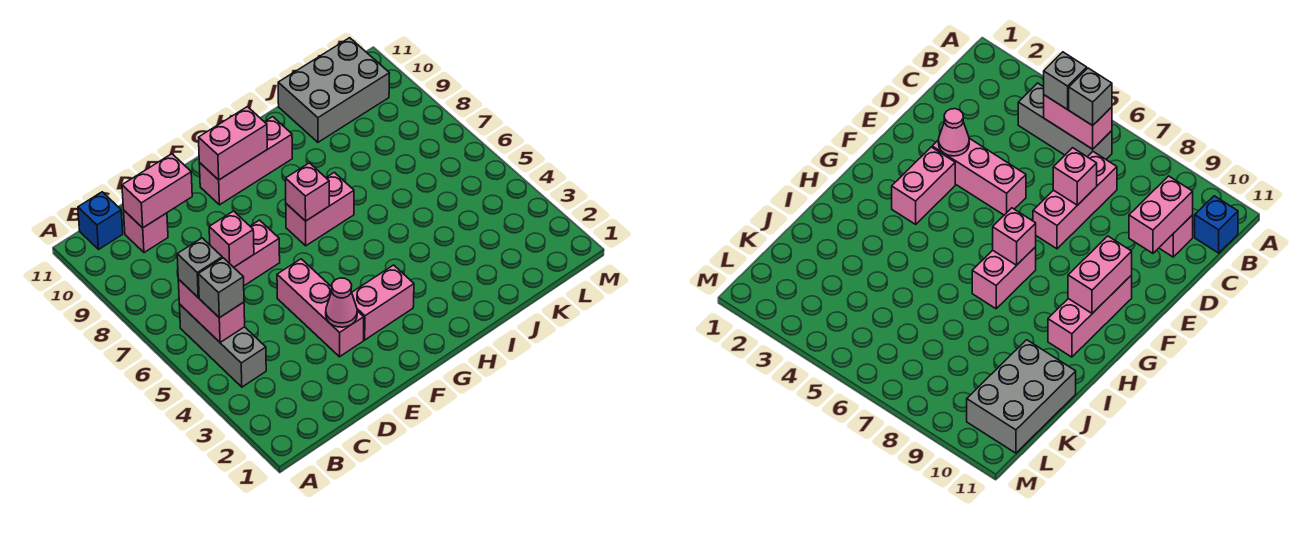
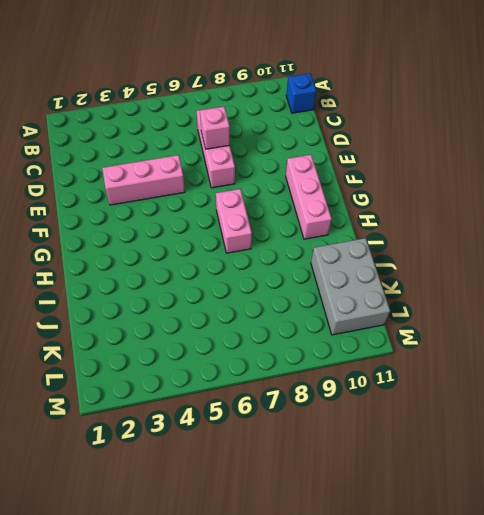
none -> grey 1x3 brick [179,304,266,387]
none -> pink 1x1 brick [124,211,168,253]
none -> pink 1x2 brick [352,265,414,340]

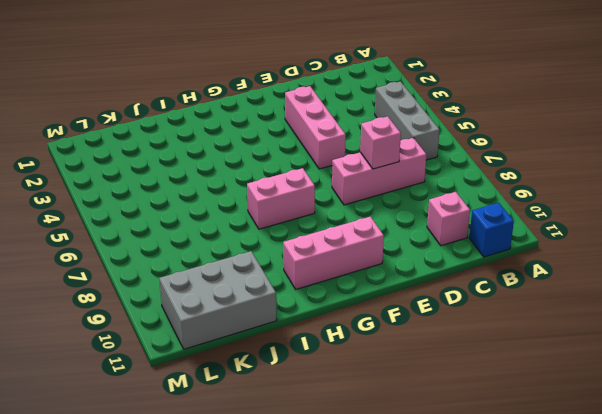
none -> pink 1x2 brick [352,265,414,340]
none -> pink 1x2 brick [178,279,245,342]
none -> pink 1x2 brick [122,154,192,228]

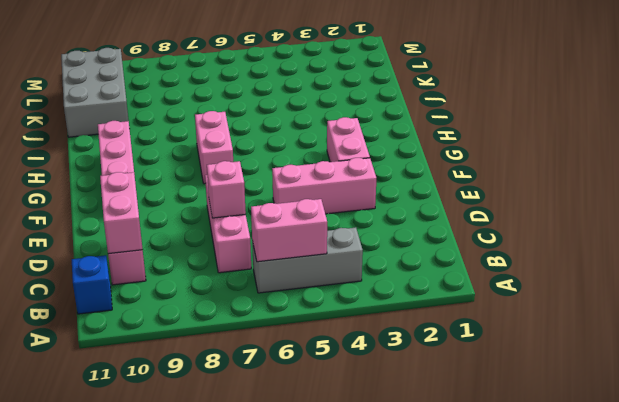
none -> pink 1x1 cone [326,278,357,327]
none -> pink 1x2 brick [199,107,267,180]
none -> pink 1x1 brick [286,163,329,221]

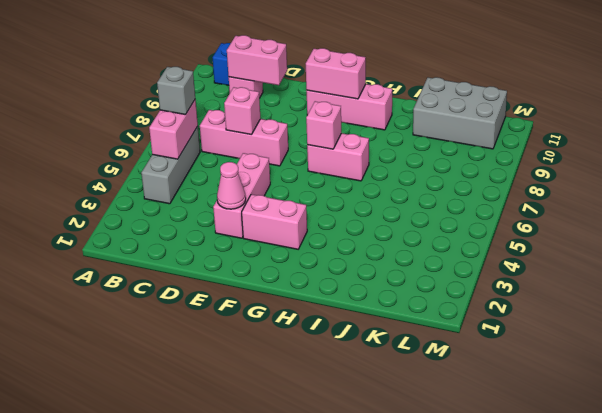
none -> grey 1x1 brick [198,258,244,318]

